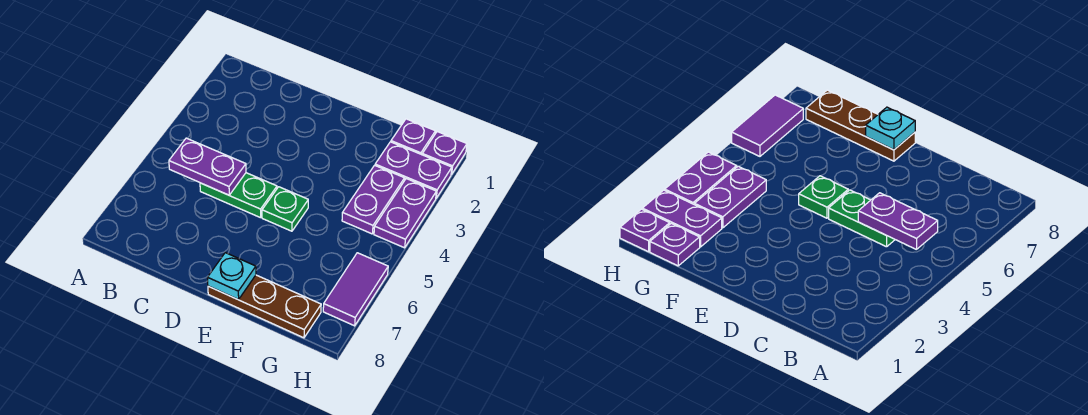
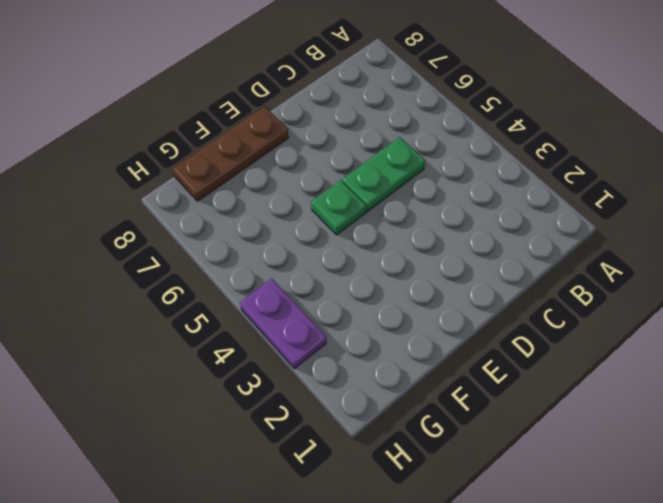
none -> purple 1x1 plate [391,119,435,155]
none -> purple 1x2 plate [375,142,452,198]

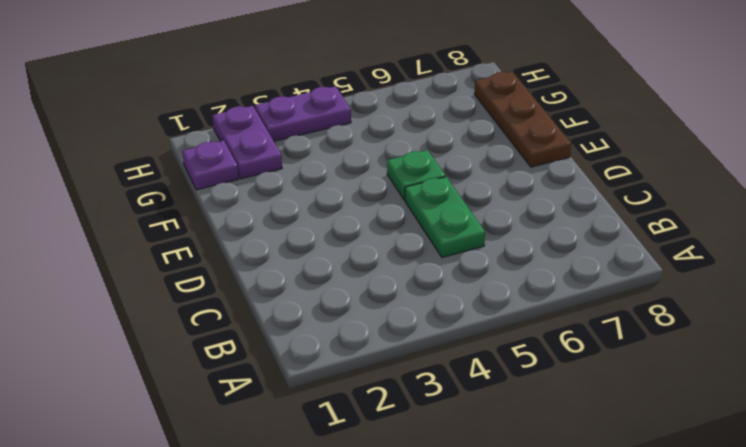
none -> purple 1x2 plate [342,165,404,234]
none -> purple 1x1 plate [422,132,467,174]

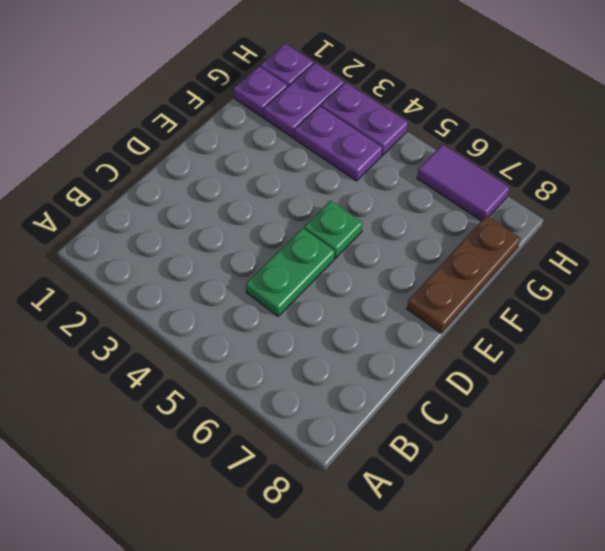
none -> purple 1x2 plate [169,138,246,195]
none -> cyan 1x1 plate [207,253,256,300]

